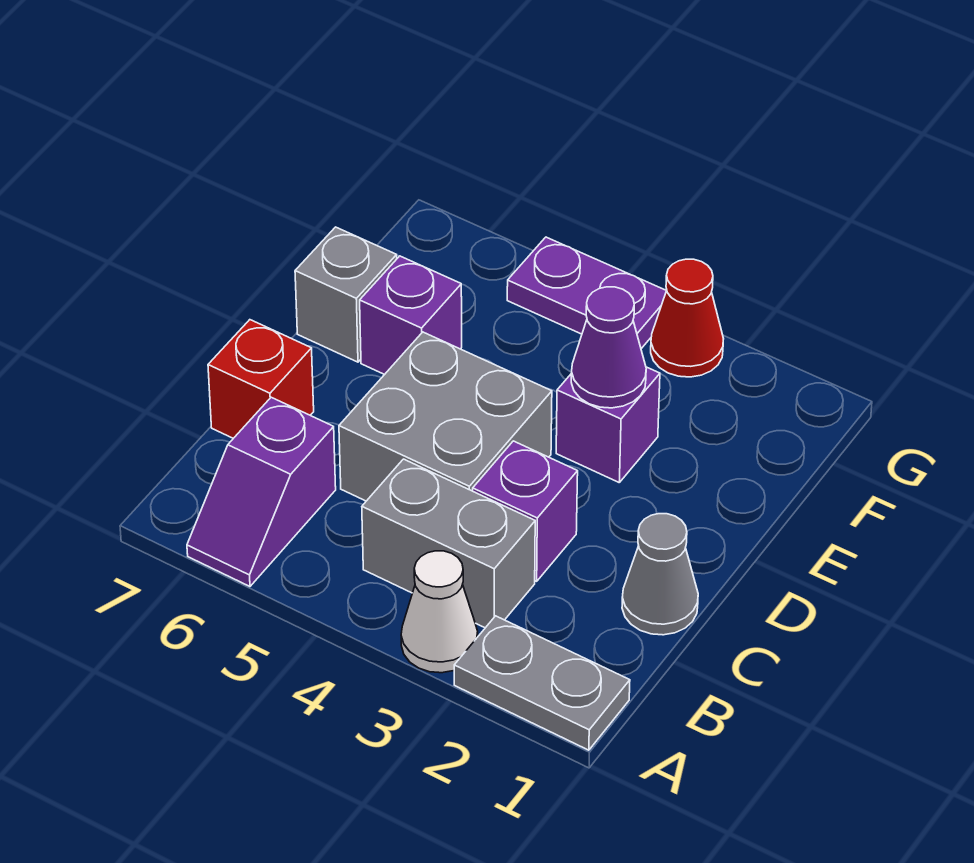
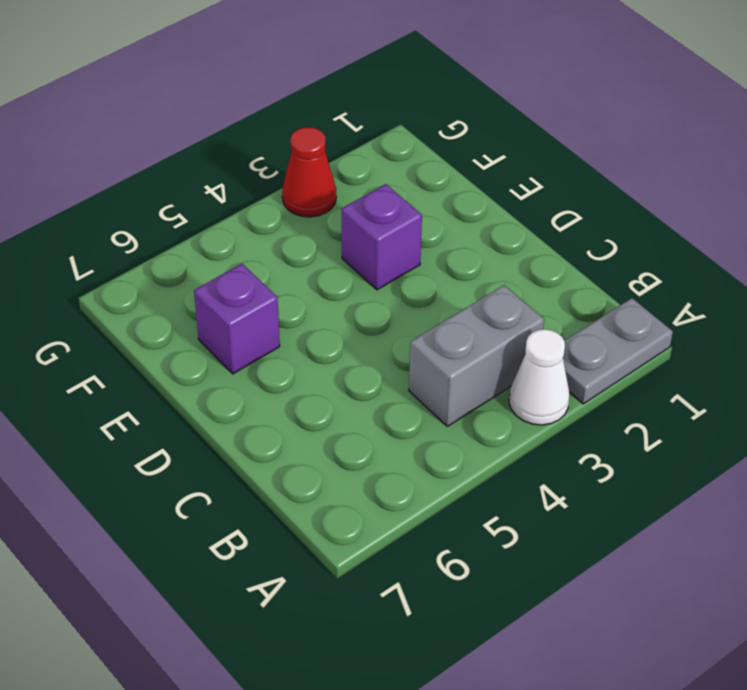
none -> purple 1x2 slope [187,397,336,586]
none -> grey 1x1 cone [622,514,698,635]
none -> purple 1x1 brick [473,441,578,581]

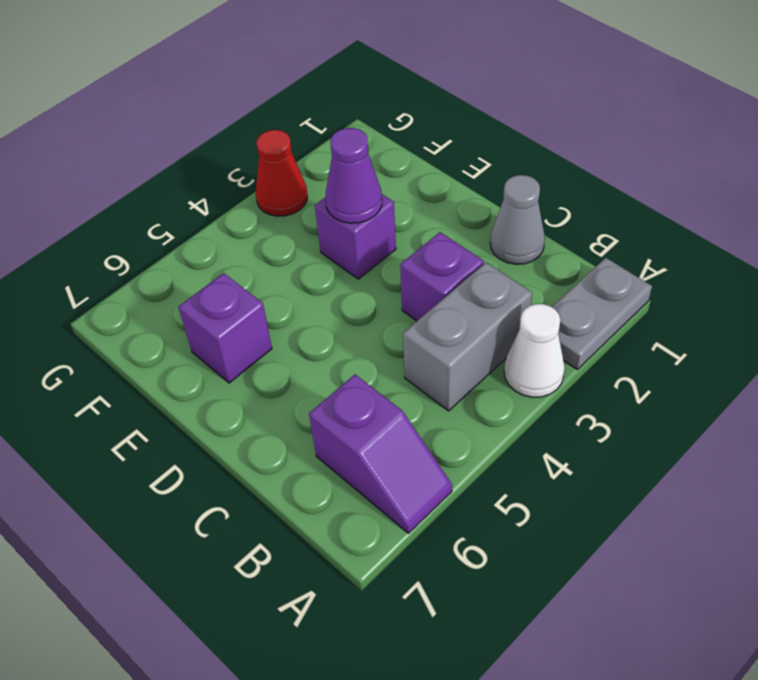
none -> grey 2x2 brick [339,332,552,501]
none -> red 1x1 brick [208,320,314,438]
none -> grey 1x1 brick [295,227,397,362]

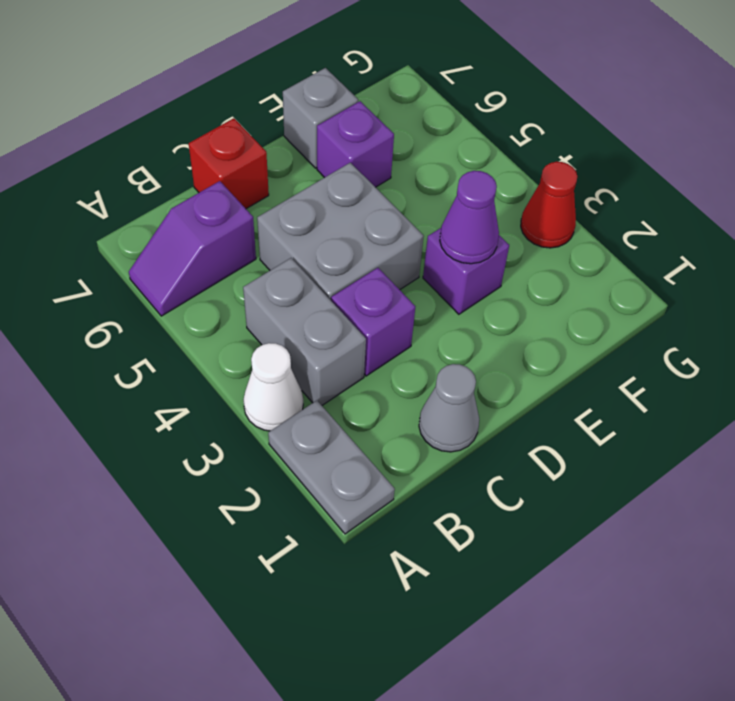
none -> purple 1x2 plate [507,237,666,349]

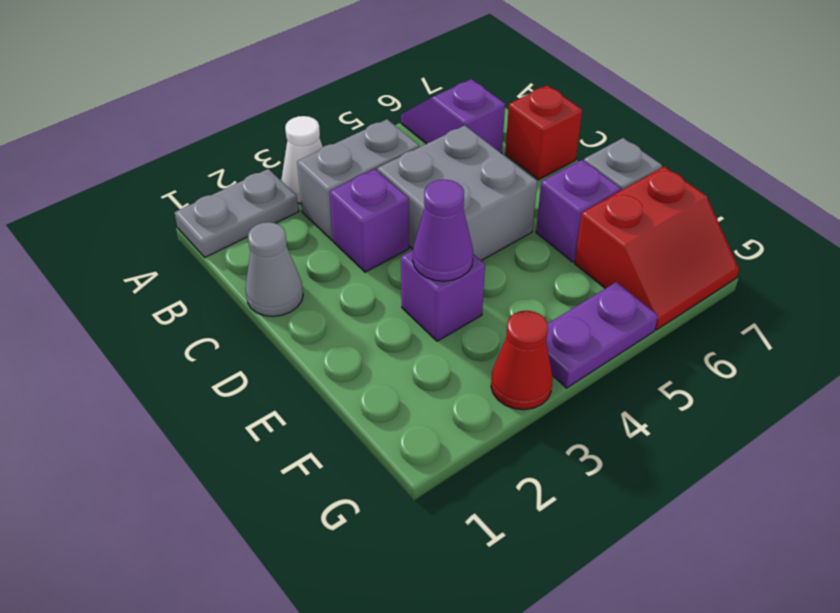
red 2x2 slope [575,166,739,330] -> none

